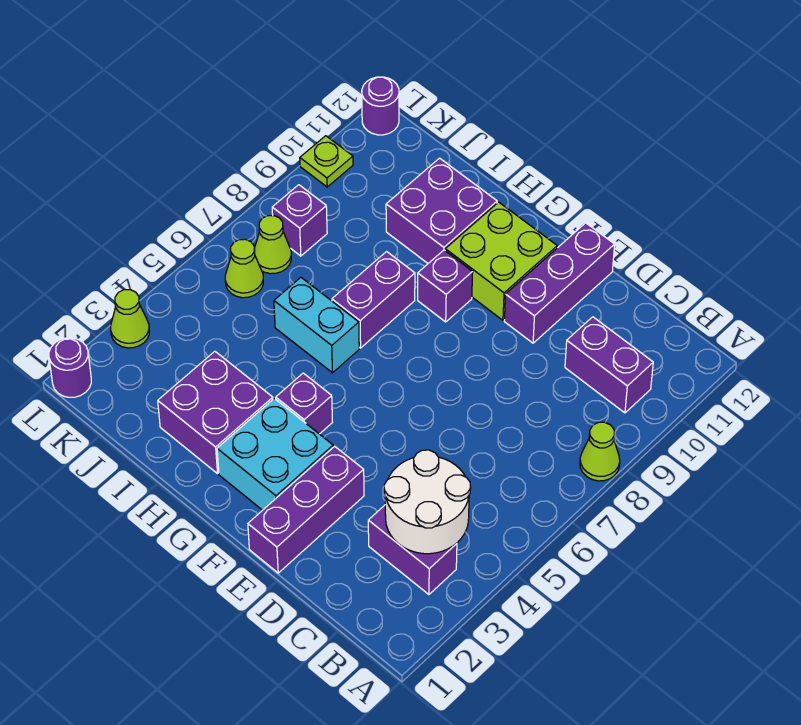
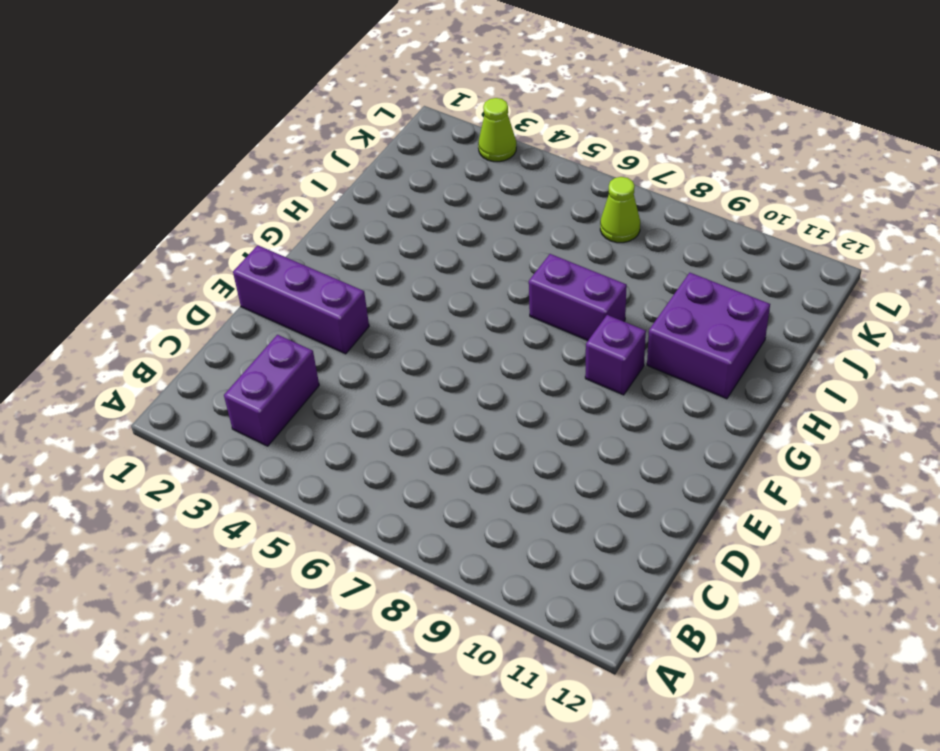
none -> lime 1x1 cone [580,422,620,481]
none -> purple 1x2 brick [565,317,653,413]
none -> purple 1x3 brick [504,223,615,343]

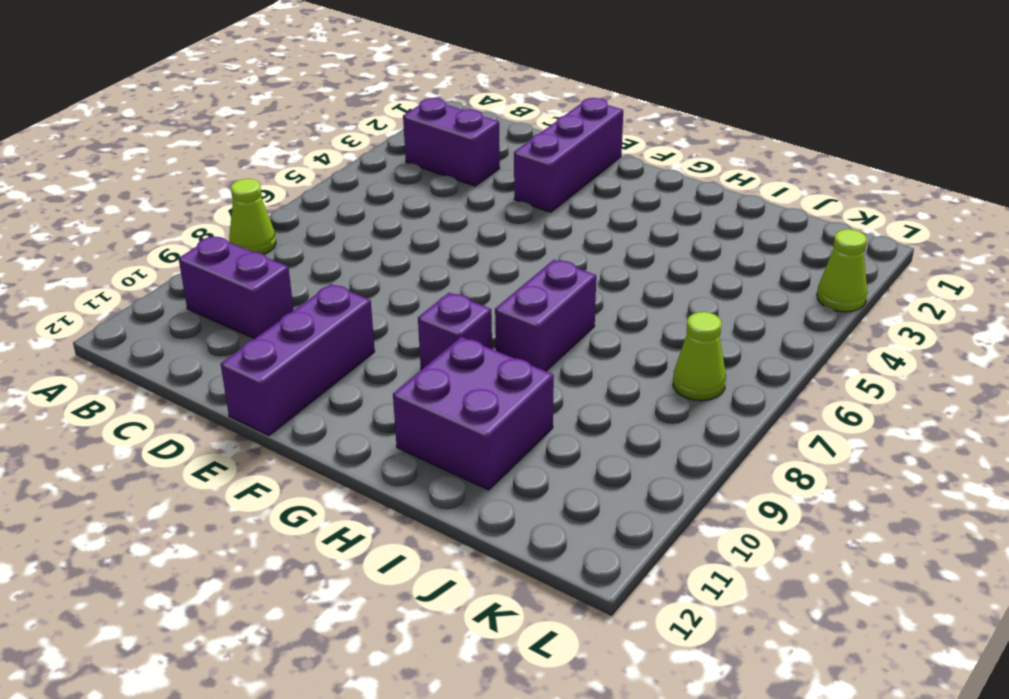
none -> cyan 2x2 brick [217,398,333,510]
none -> lime 2x2 brick [445,202,557,320]
none -> purple 1x1 brick [276,373,333,434]

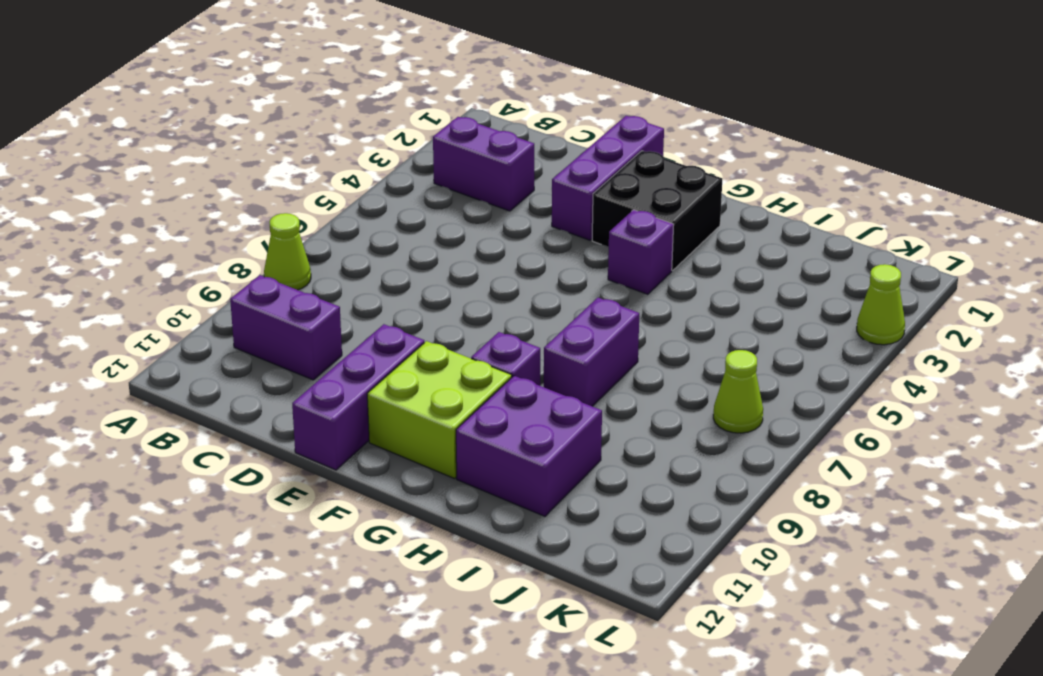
black 2x2 brick [592,151,722,271] -> cyan 2x2 brick [217,398,333,510]
none -> purple 2x2 brick [158,351,273,474]
none -> cyan 1x2 brick [274,278,359,373]
none -> lime 1x1 cone [225,239,263,298]

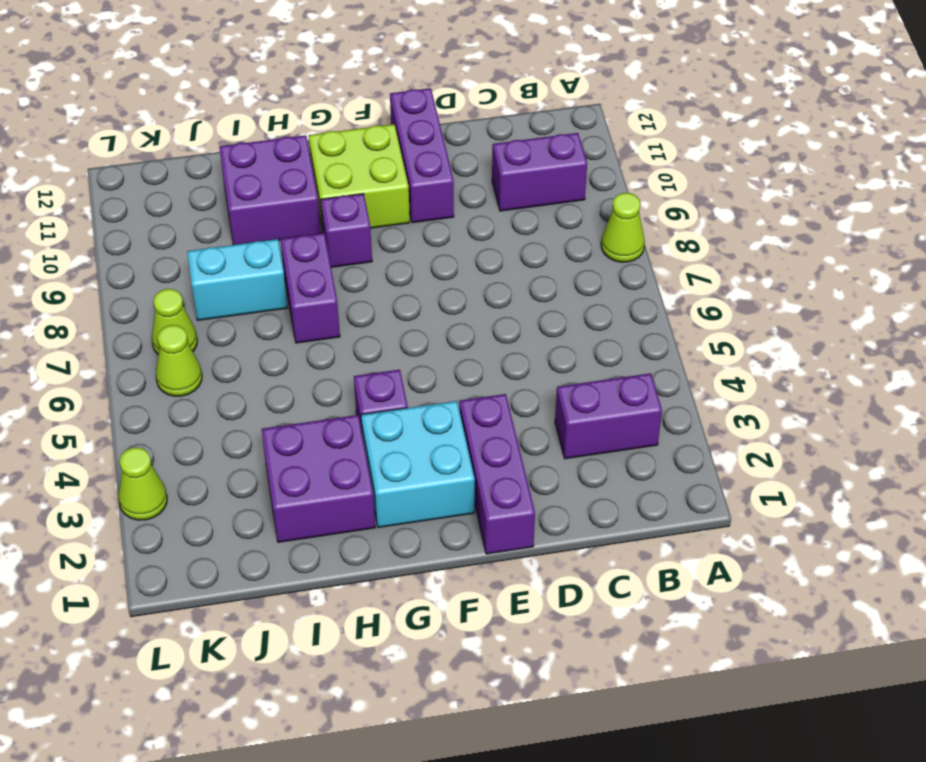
cyan 1x2 brick [187,239,287,320] -> cyan 1x2 brick moved to [274,278,359,373]
none -> purple 1x1 brick [272,185,327,256]
none -> purple 1x1 round brick [49,338,91,397]
none -> lime 1x1 plate [300,136,353,187]

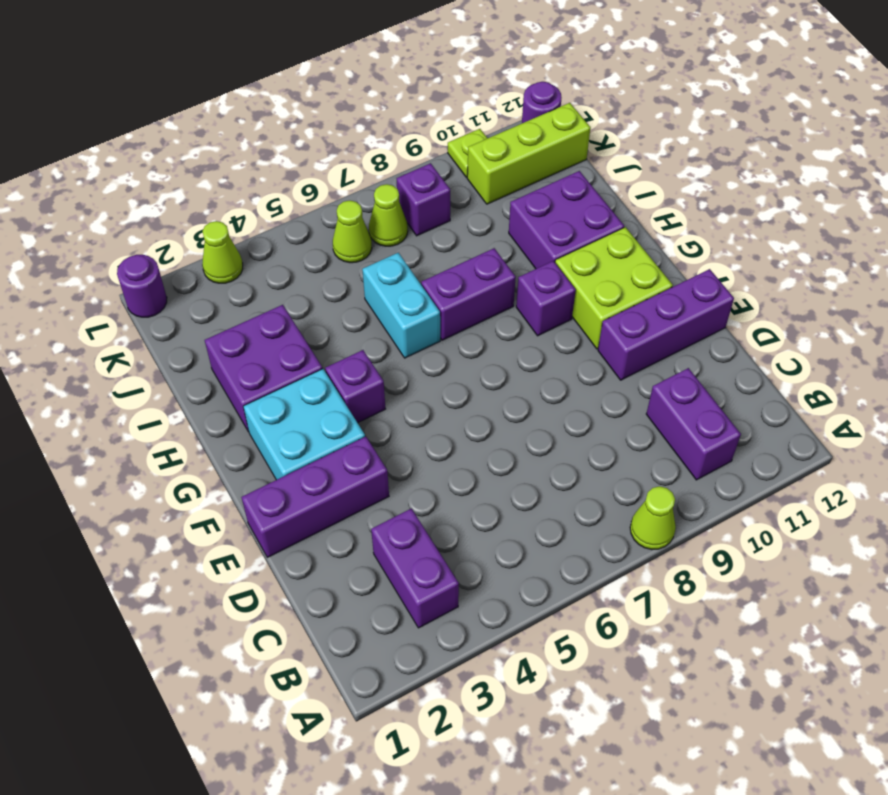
lime 1x3 brick [467,103,590,204] -> none
none -> white 2x2 round brick [384,450,471,554]

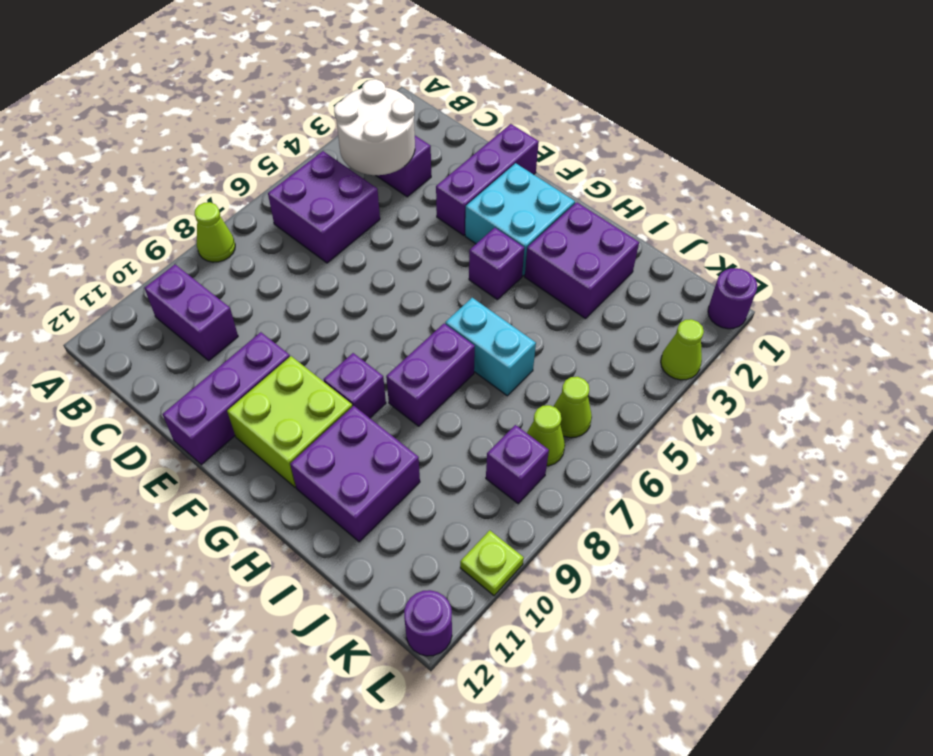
purple 2x2 brick [268,151,380,263] -> none

